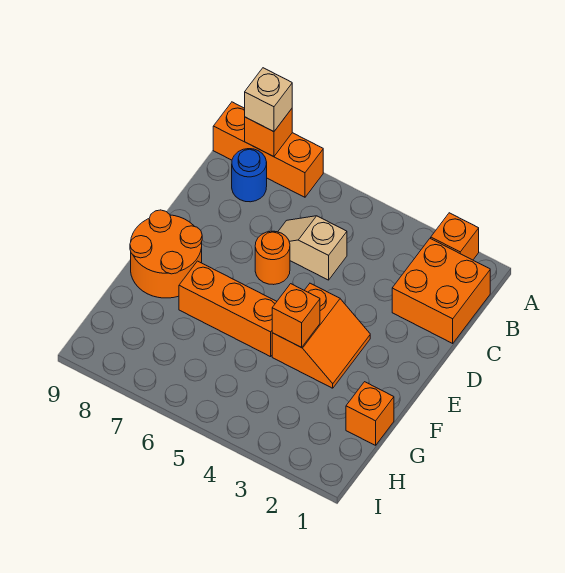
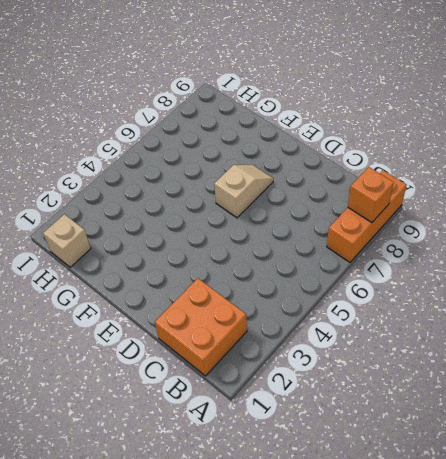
tan 1x2 slope [214,165,273,218] -> tan 1x2 slope moved to [278,216,347,280]
tan 1x1 brick [43,214,91,267] -> tan 1x1 brick moved to [245,68,292,132]
none -> orange 1x1 brick [431,213,479,260]
none -> blue 1x1 round brick [232,149,267,202]
none -> orange 1x1 round brick [255,231,290,285]

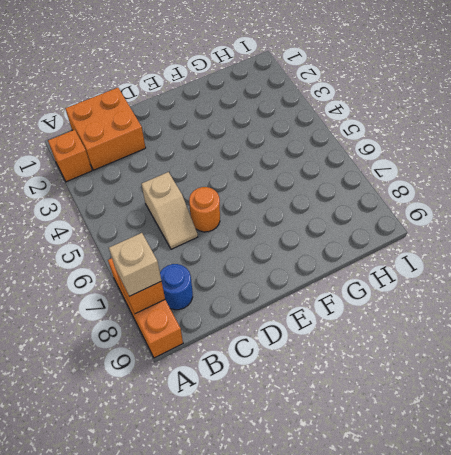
none -> orange 2x2 slope [272,283,370,388]
none -> orange 2x2 round brick [130,210,202,298]
none -> orange 1x3 brick [179,261,277,357]

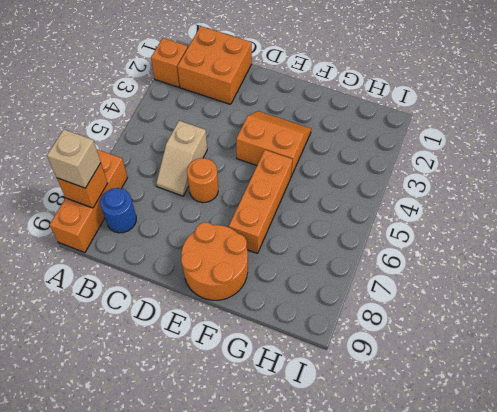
none -> orange 1x1 brick [346,382,394,445]
none -> orange 1x1 brick [272,284,320,347]

